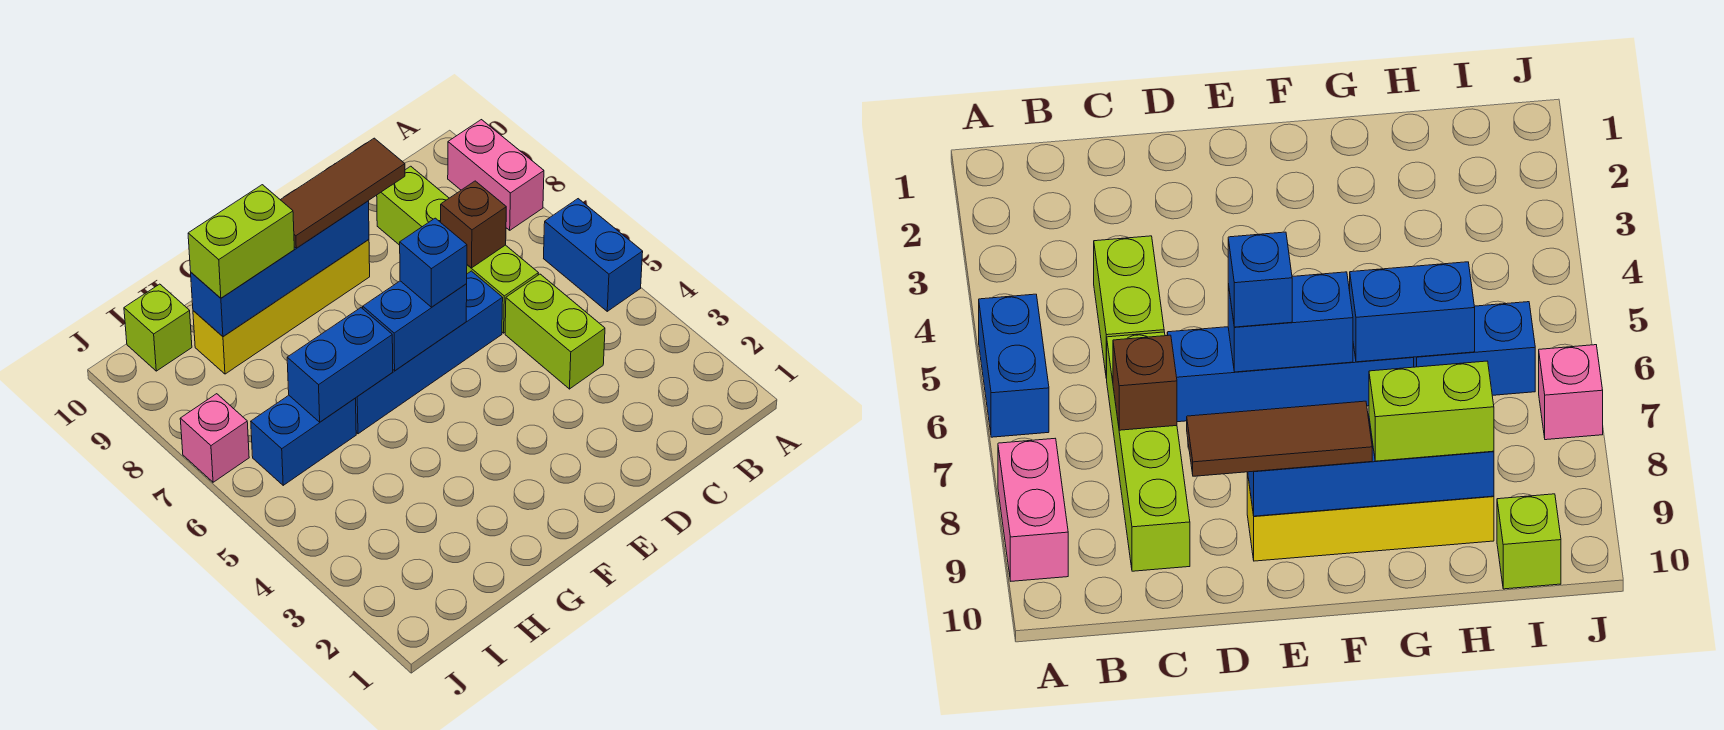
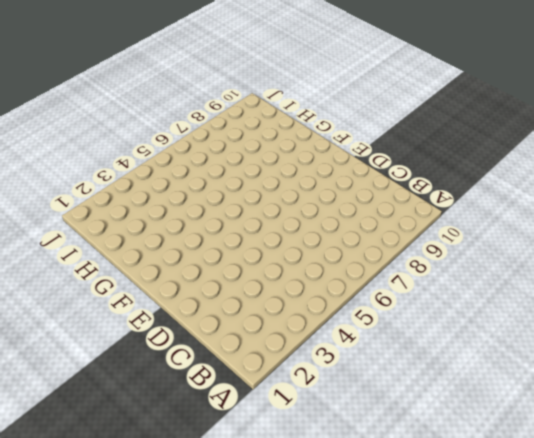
none -> blue 1x2 brick [544,199,643,311]
none -> pink 1x2 brick [448,120,544,230]
none -> lime 1x2 brick [505,274,605,389]

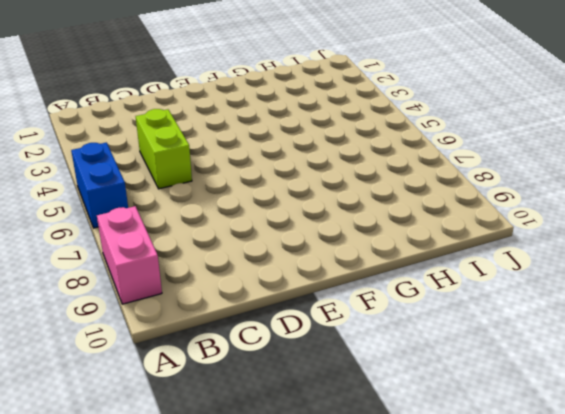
none -> lime 1x4 brick [377,166,538,333]
none -> blue 1x4 brick [356,271,503,434]
none -> yellow 1x4 brick [193,240,370,374]

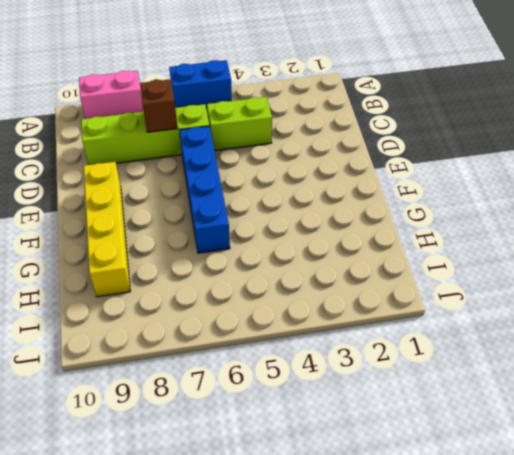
none -> blue 1x2 brick [251,395,356,485]
none -> lime 1x1 brick [124,284,192,371]
none -> pink 1x1 brick [180,394,249,482]

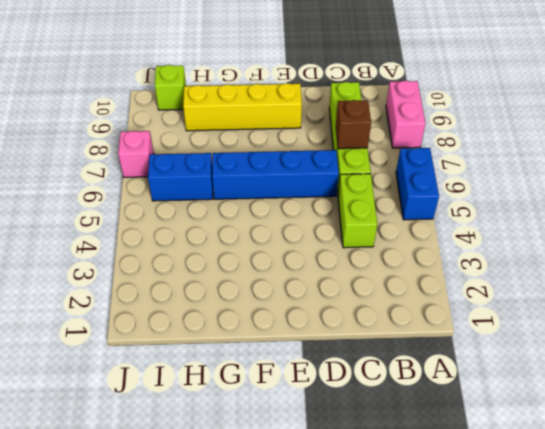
none -> blue 1x2 brick [363,281,467,371]
none -> blue 1x4 brick [191,201,369,337]
none -> blue 1x2 brick [287,308,393,422]

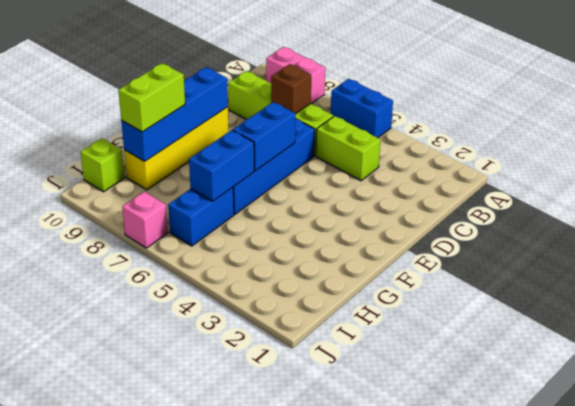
none -> brown 1x3 tile [281,138,405,248]
none -> blue 1x1 brick [400,218,467,307]

